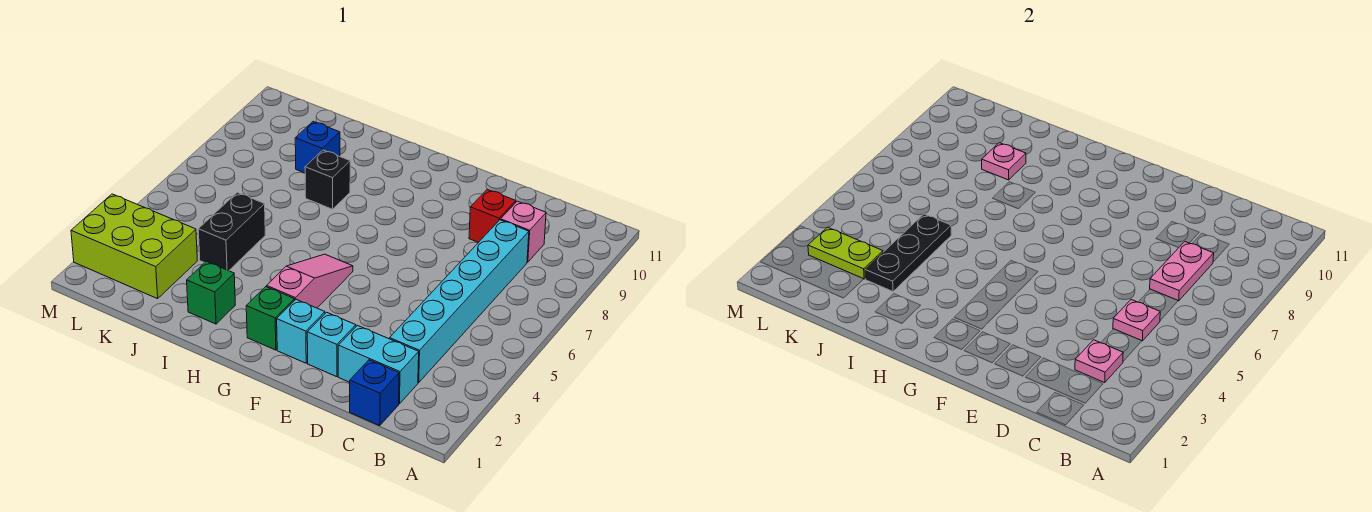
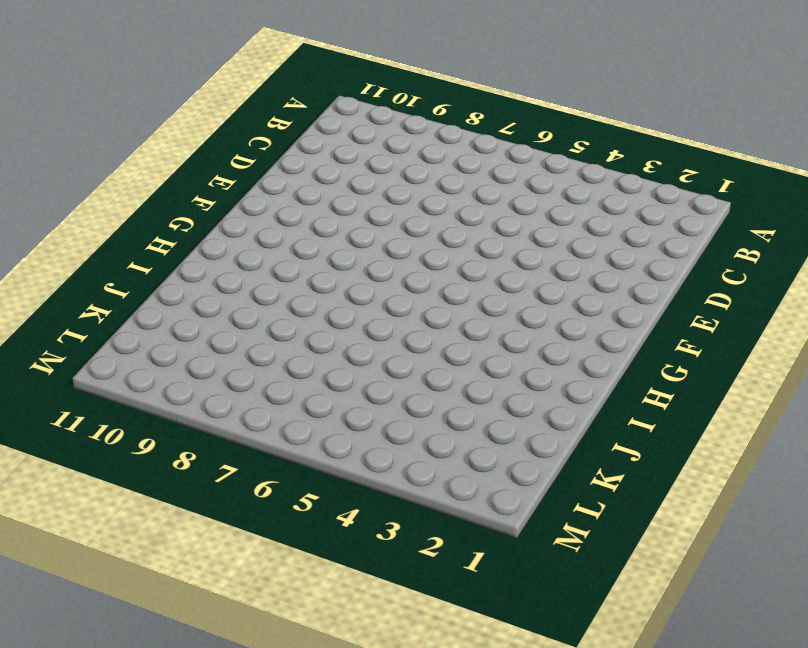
none -> blue 1x1 brick [350,360,399,426]
none -> cyan 1x2 brick [338,326,419,404]
none -> cyan 1x6 brick [390,220,529,382]

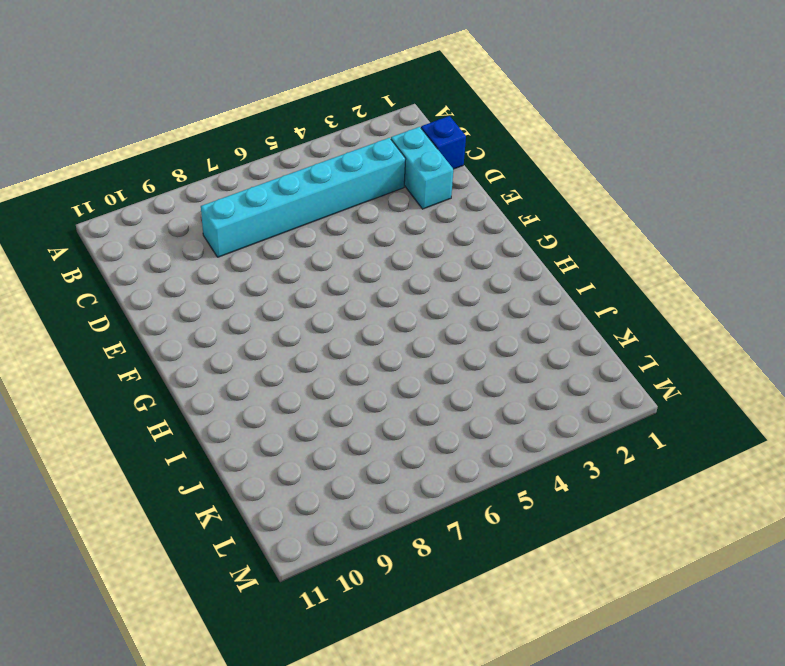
none -> pink 1x1 brick [501,201,546,262]
none -> red 1x1 brick [469,189,516,243]
none -> cyan 1x1 brick [307,312,356,377]

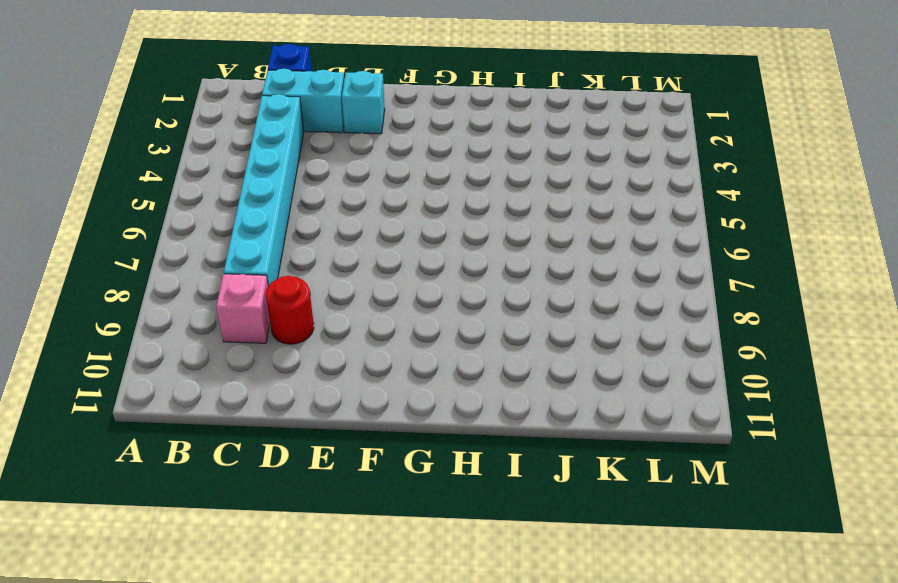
red 1x1 round brick [266,276,314,344] -> red 1x1 brick [469,189,516,243]
none -> cyan 1x1 brick [277,300,325,363]
none -> green 1x1 brick [246,287,294,350]
none -> pink 1x3 slope [267,254,353,308]

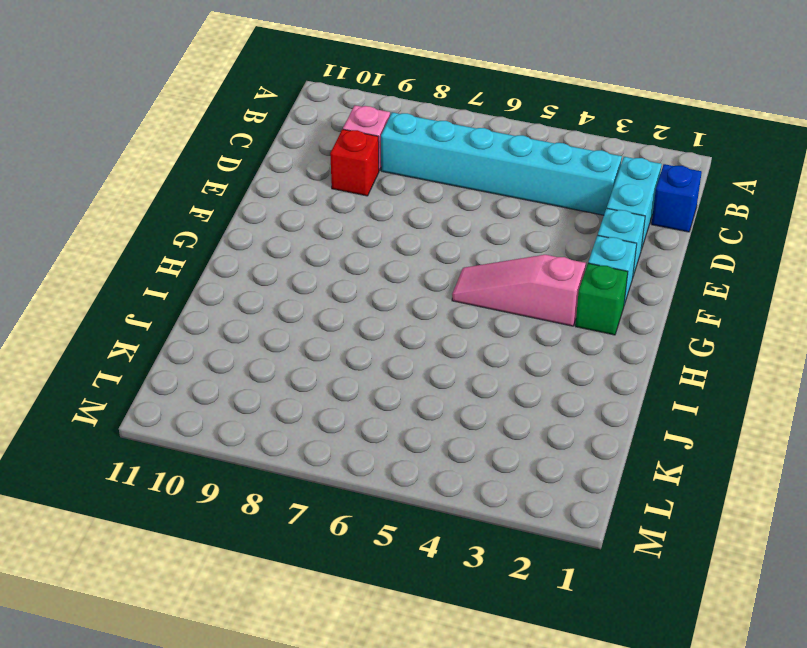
none -> green 1x1 brick [187,261,235,324]
none -> black 1x1 brick [305,150,350,209]
none -> black 1x2 brick [198,192,265,271]

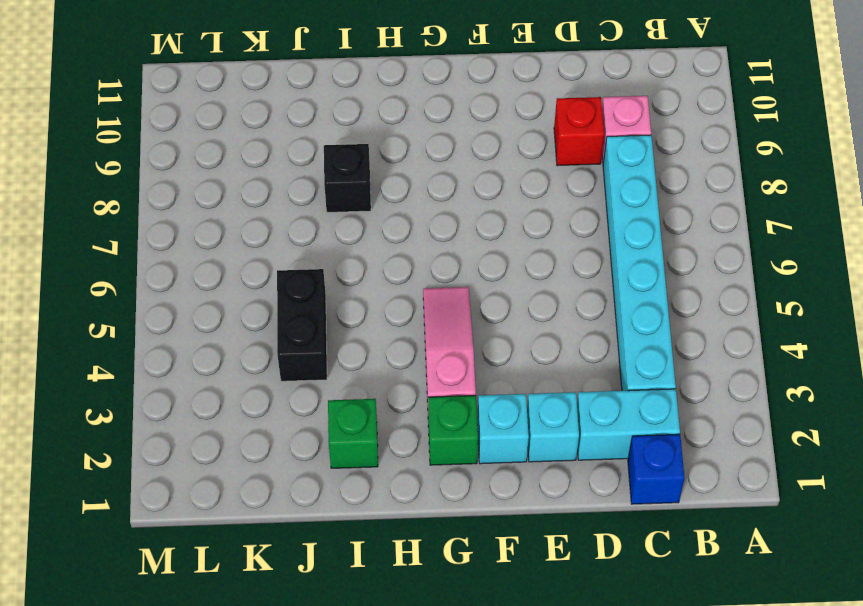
none -> blue 1x1 brick [295,122,340,173]
none -> lime 2x3 brick [71,194,197,299]
none -> pink 1x1 plate [1075,340,1123,382]

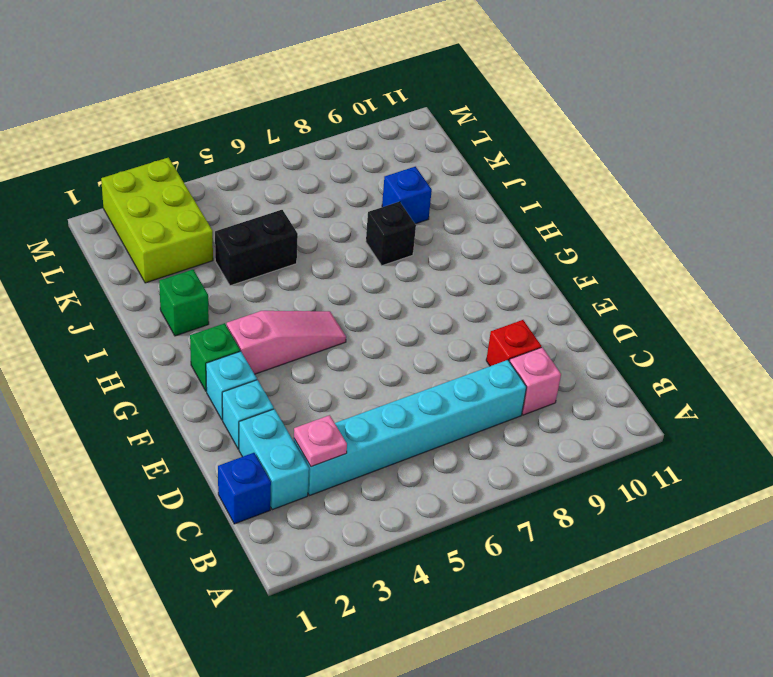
none -> pink 1x1 plate [1113,300,1160,341]
none -> pink 1x2 plate [1150,242,1214,301]
none -> black 1x3 plate [865,214,951,291]

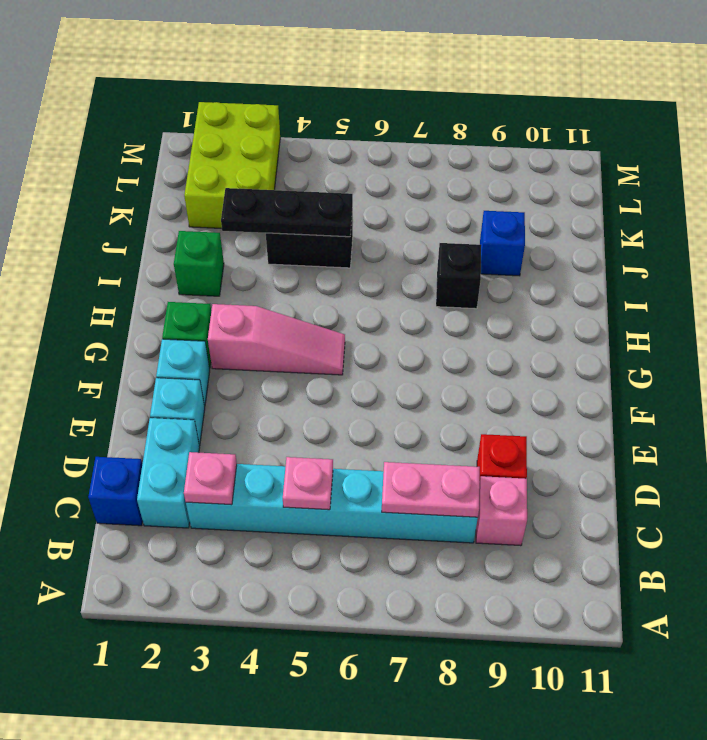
none -> pink 1x1 plate [982,143,1026,180]
none -> lime 1x2 plate [808,227,883,279]

